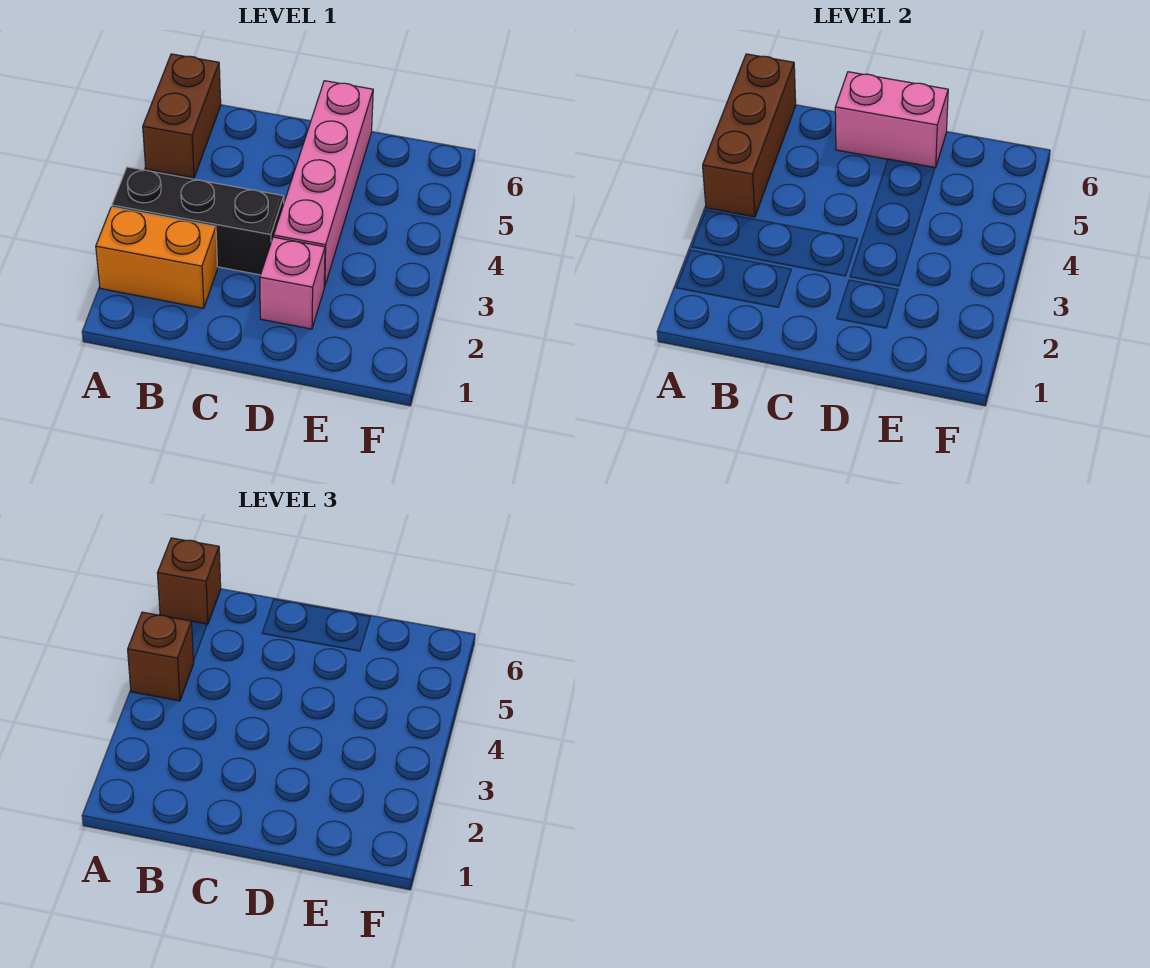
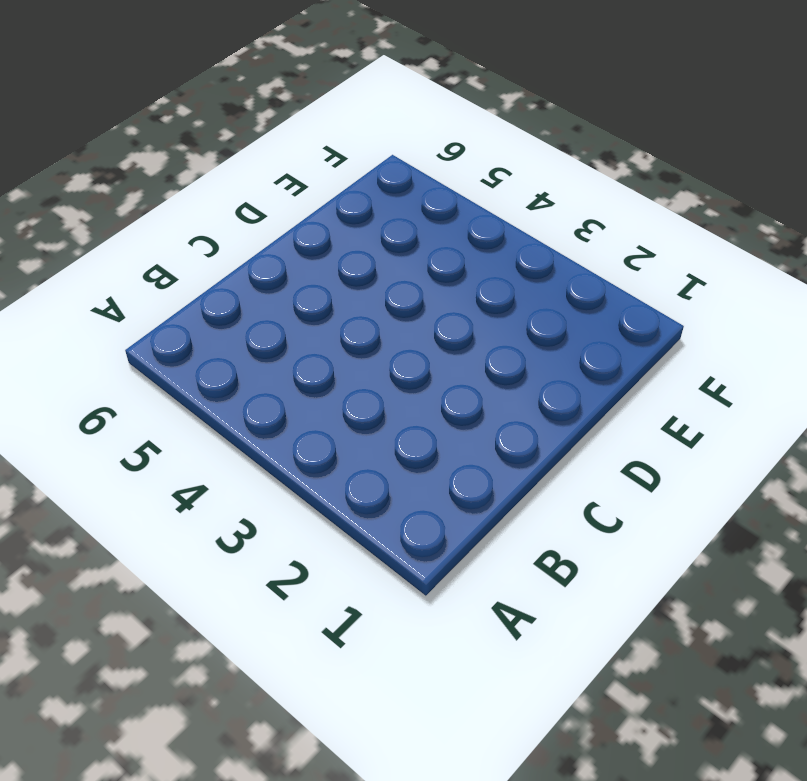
none -> orange 1x2 brick [96,207,218,308]
none -> black 1x3 brick [112,167,284,275]

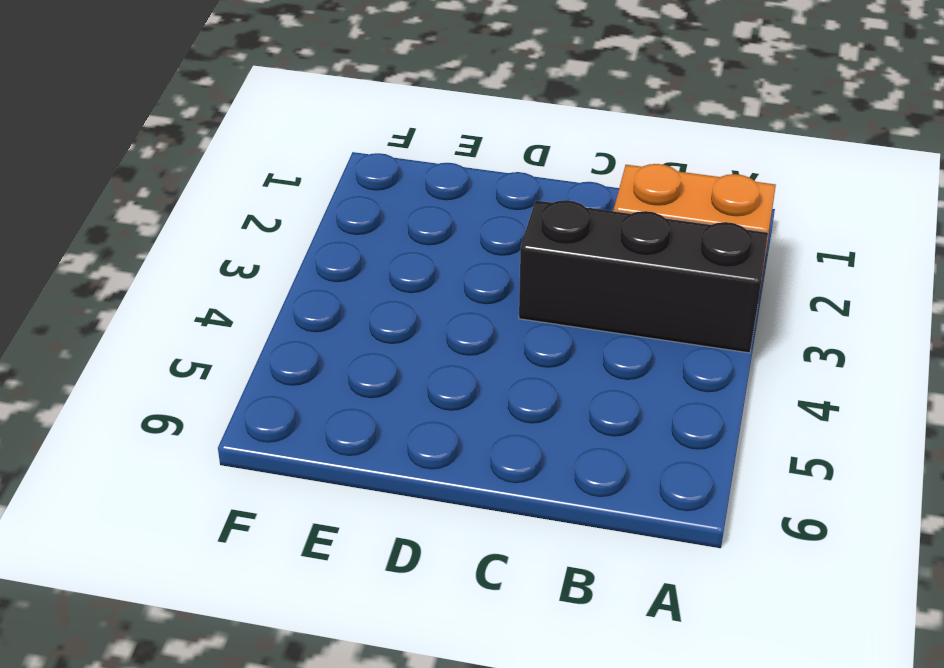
none -> brown 1x2 brick [143,54,221,178]
none -> pink 1x1 brick [260,237,325,329]

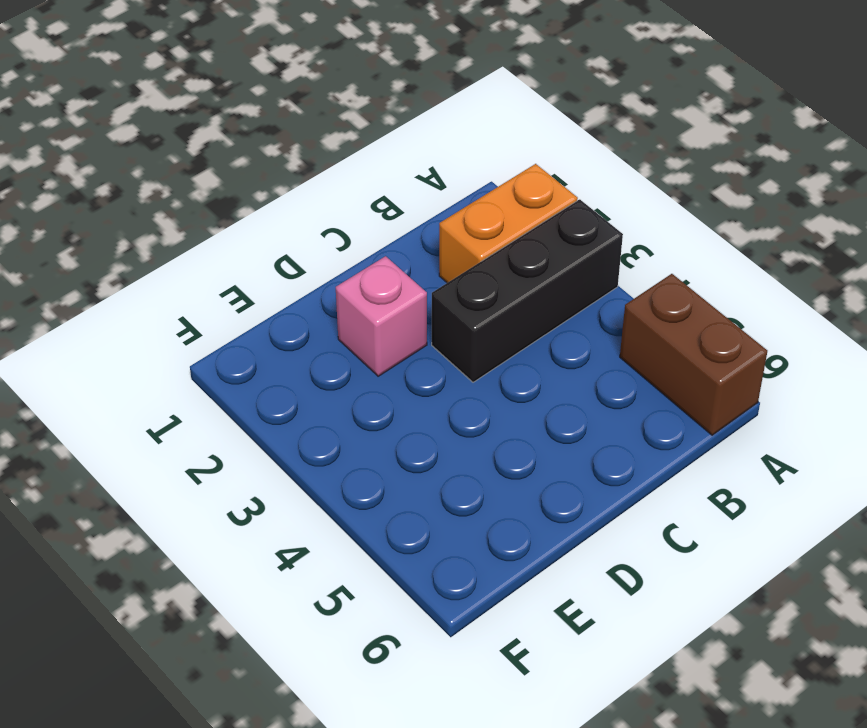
none -> pink 1x4 brick [274,81,373,287]
none -> brown 1x3 brick [703,54,796,217]

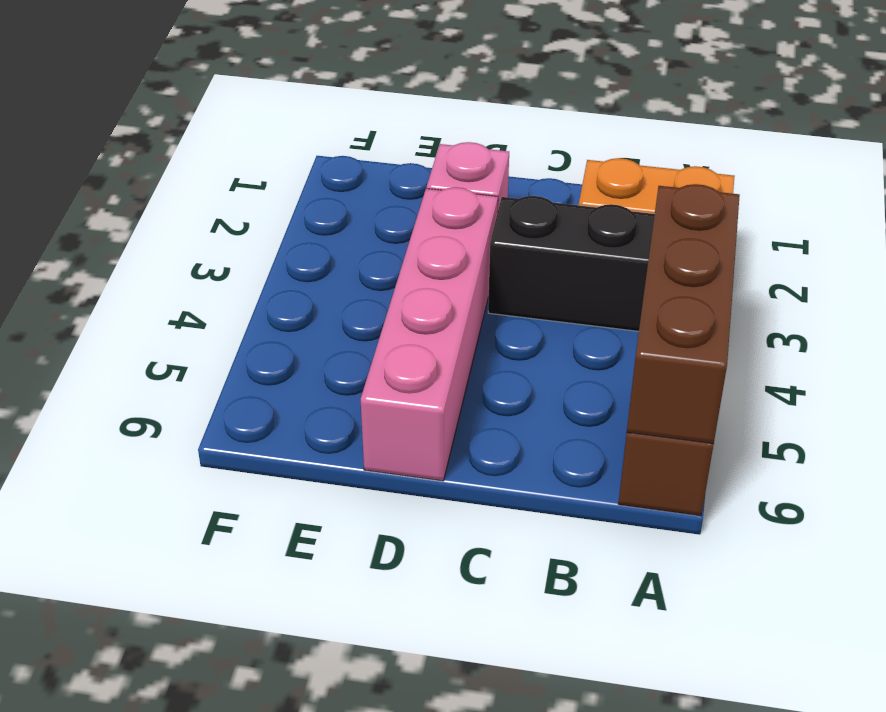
none -> pink 1x2 brick [835,72,948,168]
none -> brown 1x1 brick [128,612,194,701]

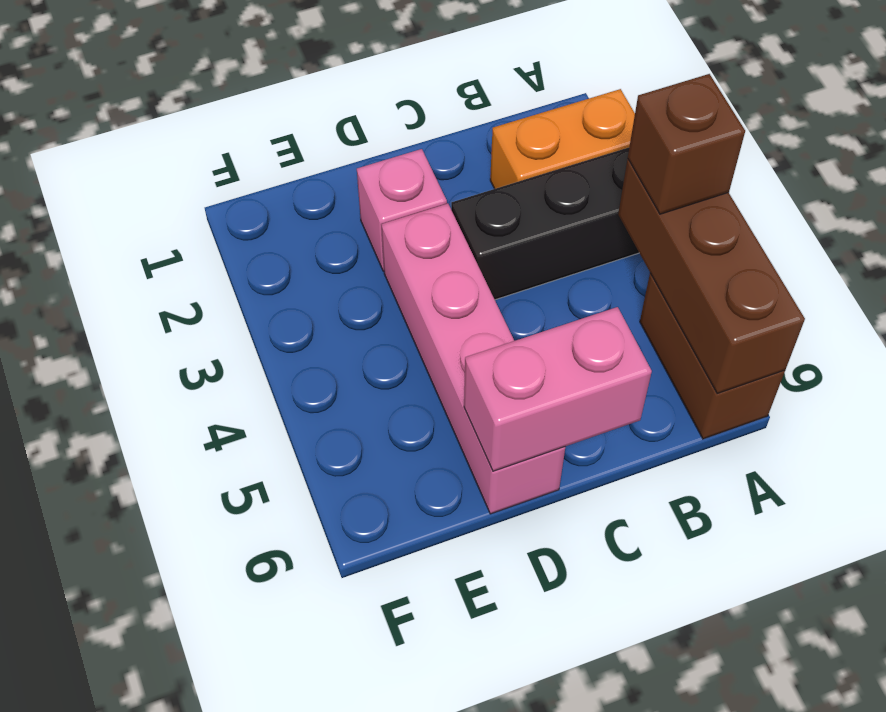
none -> brown 1x1 brick [157,538,221,624]

